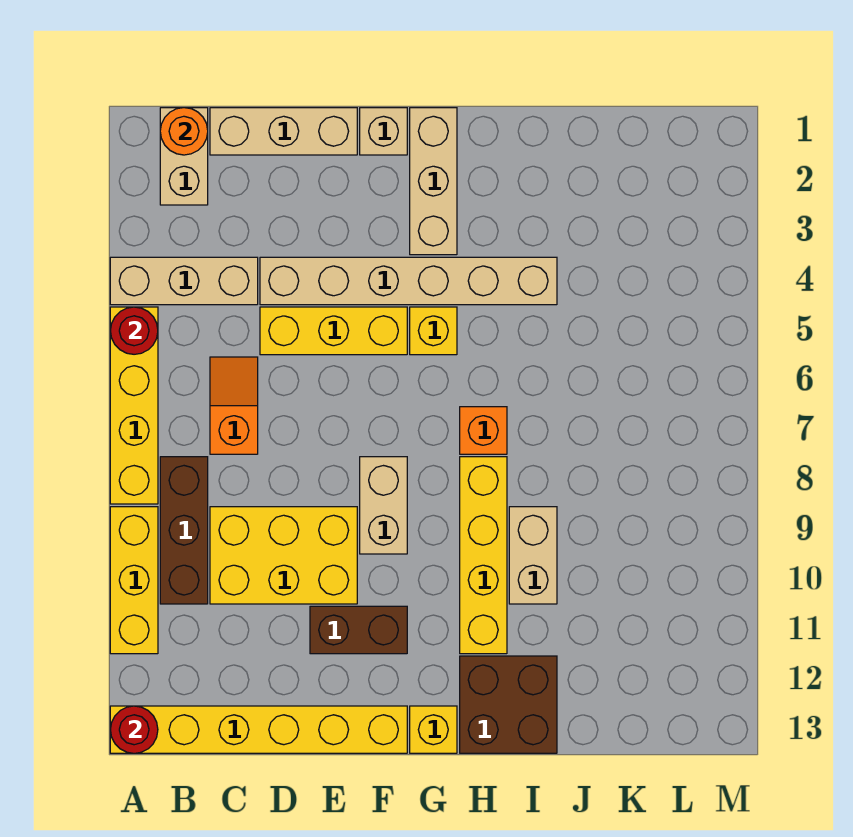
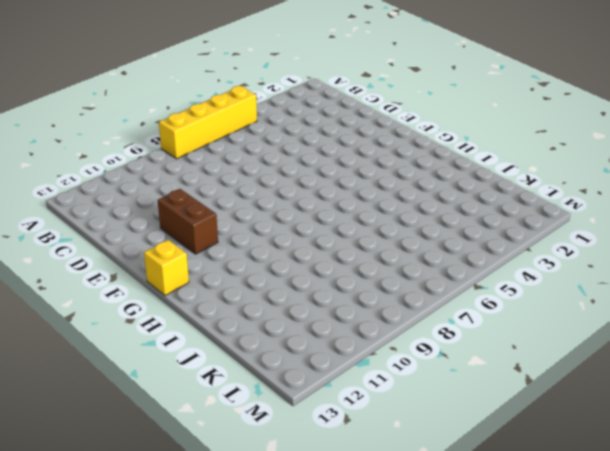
none -> tan 1x3 brick [110,257,258,305]
none -> yellow 1x3 brick [110,507,158,654]
none -> yellow 1x6 brick [110,706,407,753]

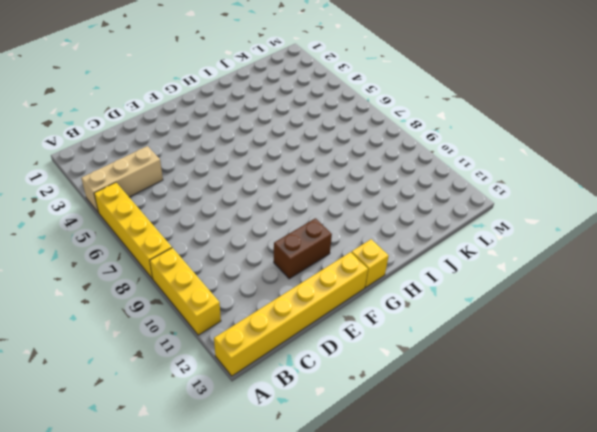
none -> tan 1x2 brick [160,108,208,205]
none -> brown 1x3 brick [160,457,208,604]
none -> tan 1x3 brick [210,108,357,155]

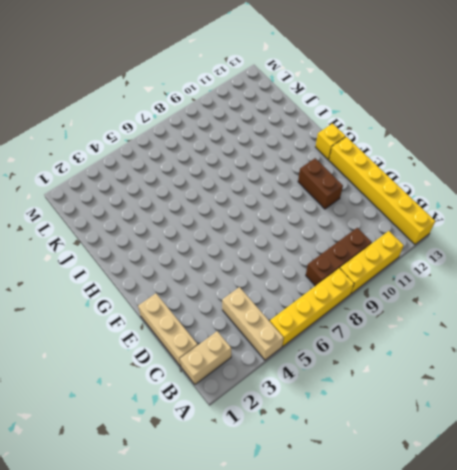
none -> orange 1x2 slope [210,357,258,454]
none -> yellow 2x3 brick [210,507,357,604]
none -> tan 1x6 brick [260,257,557,305]

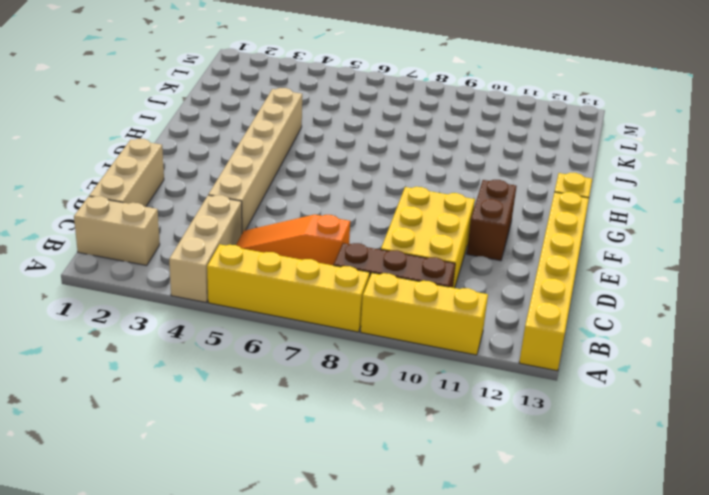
orange 1x3 slope [236,215,350,265] -> orange 1x2 slope [210,357,258,454]
none -> yellow 1x3 brick [260,307,407,355]
none -> tan 1x1 brick [360,108,407,155]
none -> tan 1x2 brick [360,457,407,554]

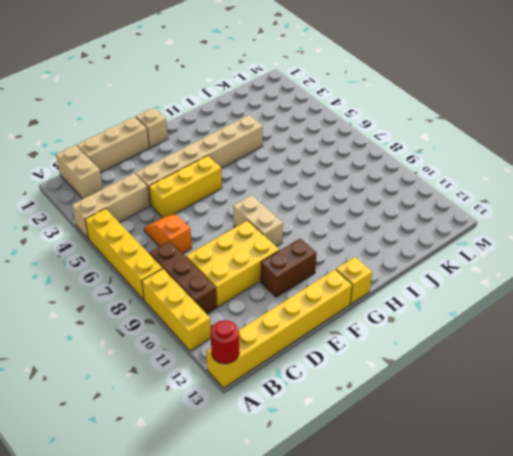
none -> tan 1x3 brick [410,108,457,255]
none -> yellow 1x1 brick [410,307,457,355]
none -> orange 1x1 brick [460,407,507,454]

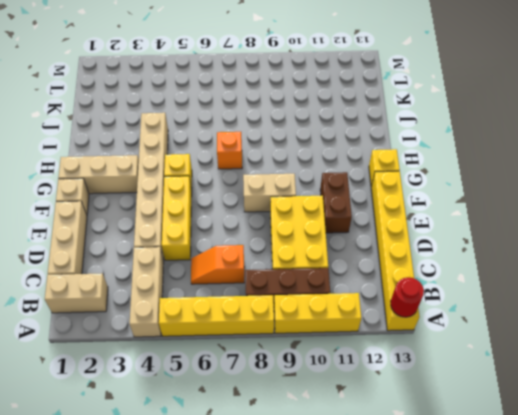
none -> yellow 1x4 brick [460,457,507,654]
none -> brown 2x2 brick [460,656,557,753]
none -> tan 1x2 brick [509,507,557,604]

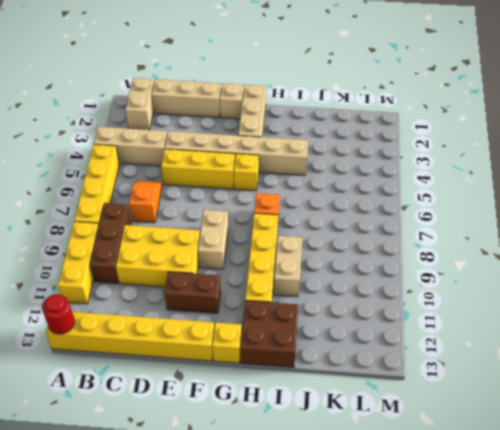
none -> red 1x1 round brick [110,307,158,354]
none -> orange 1x1 round brick [160,108,208,155]

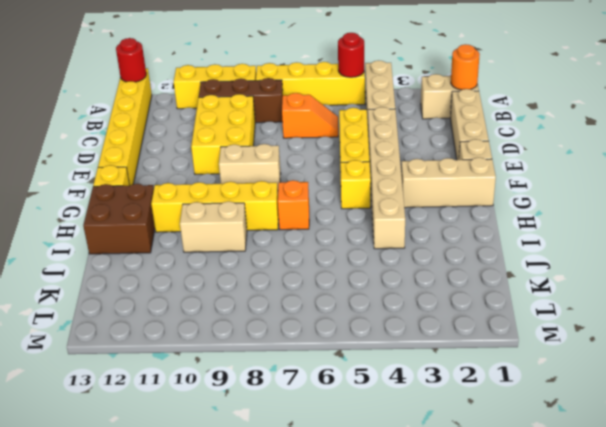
none -> brown 1x2 brick [310,606,407,654]

